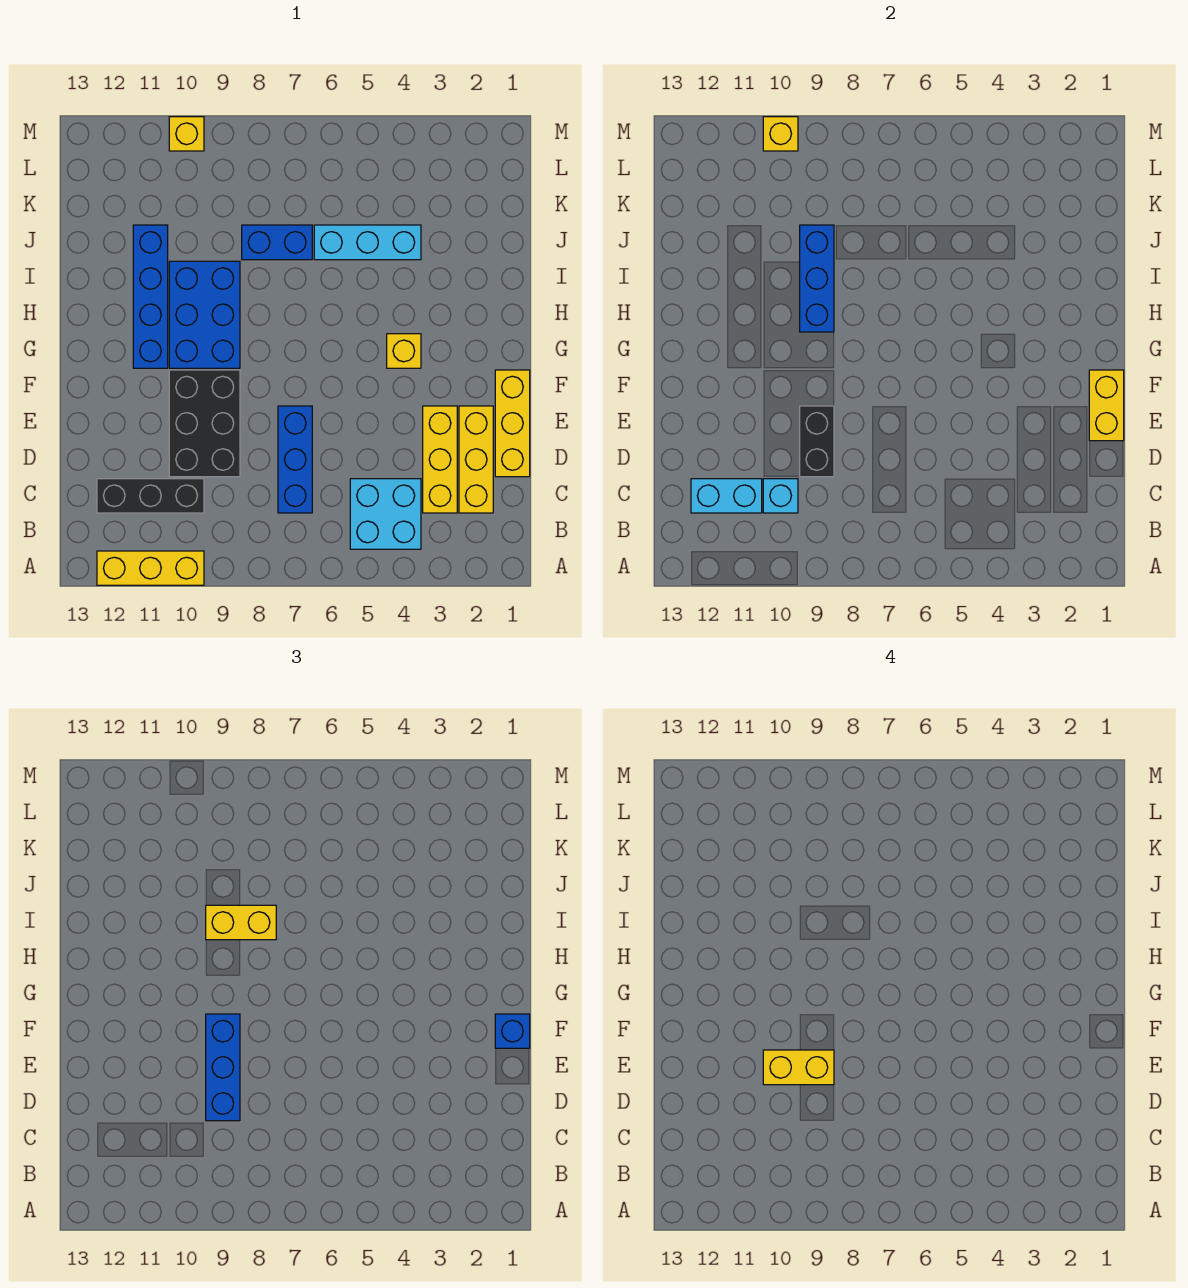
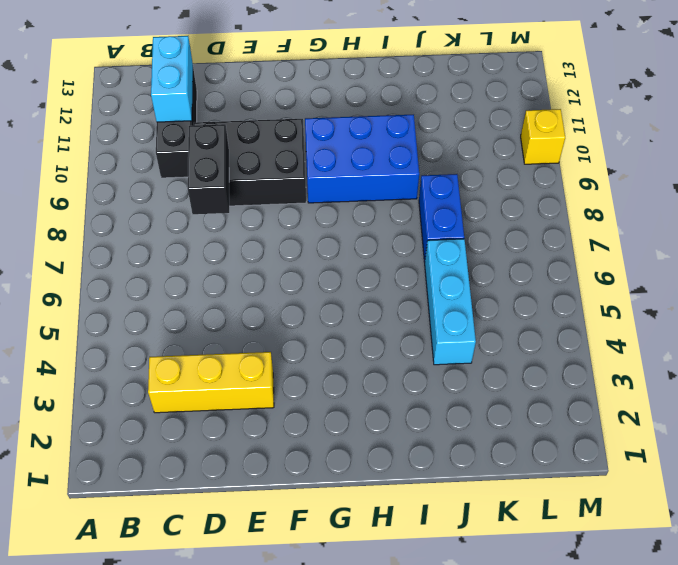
black 1x2 brick [188,124,229,214] -> black 1x2 brick turned to [800,406,834,477]
none -> yellow 1x3 brick [97,551,204,585]
none -> cyan 2x2 brick [350,479,421,549]
none -> yellow 1x3 brick [459,406,493,513]

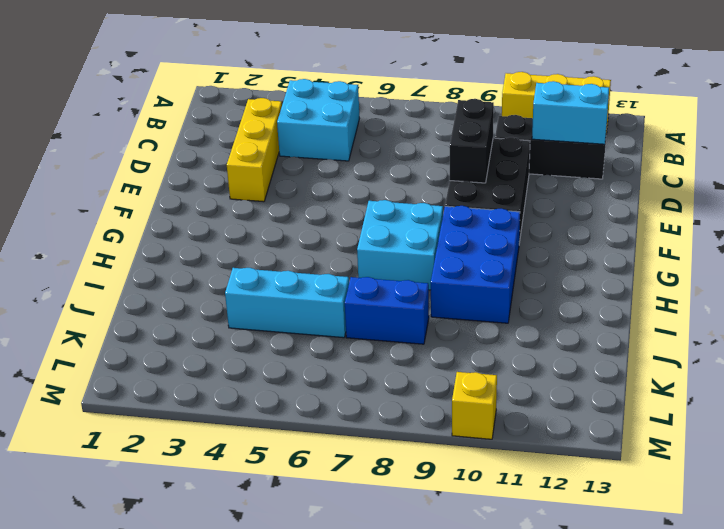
cyan 2x2 brick [357,200,443,290] -> none
none -> yellow 1x3 brick [459,406,493,513]
none -> blue 1x3 brick [278,406,312,513]
none -> yellow 1x3 brick [495,370,530,477]

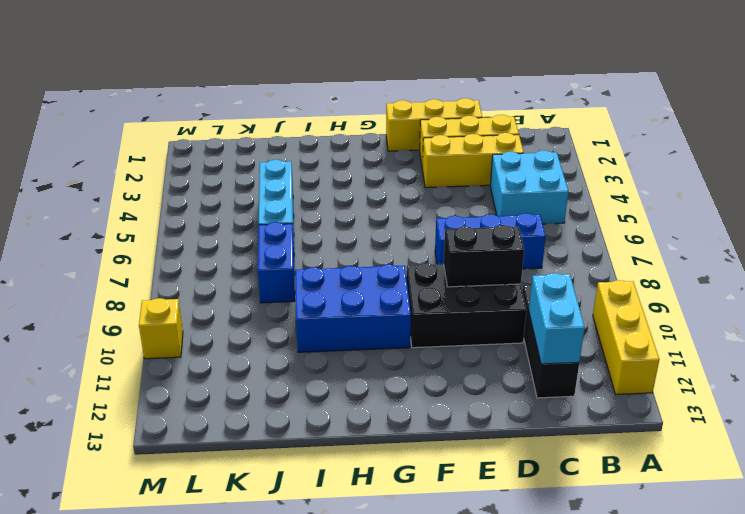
none -> yellow 1x1 brick [387,334,421,368]
none -> blue 1x4 brick [133,225,168,368]
none -> cyan 1x1 brick [763,479,798,513]

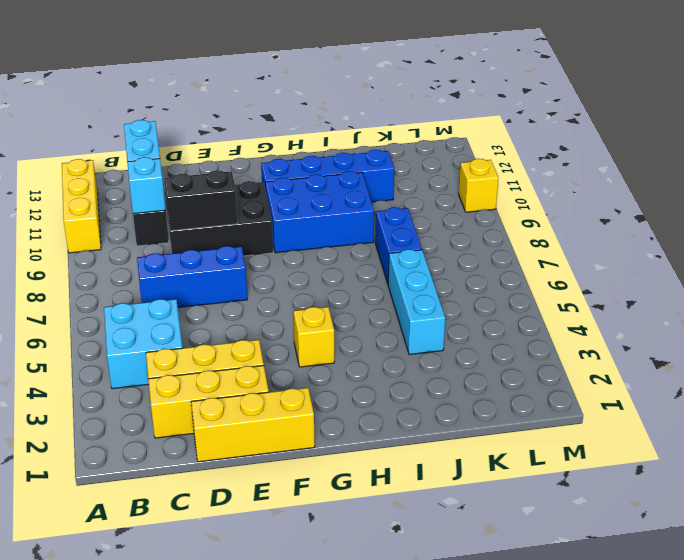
none -> yellow 1x2 brick [1089,370,1124,441]
none -> blue 1x3 brick [800,225,834,332]
none -> yellow 1x1 brick [763,117,798,151]

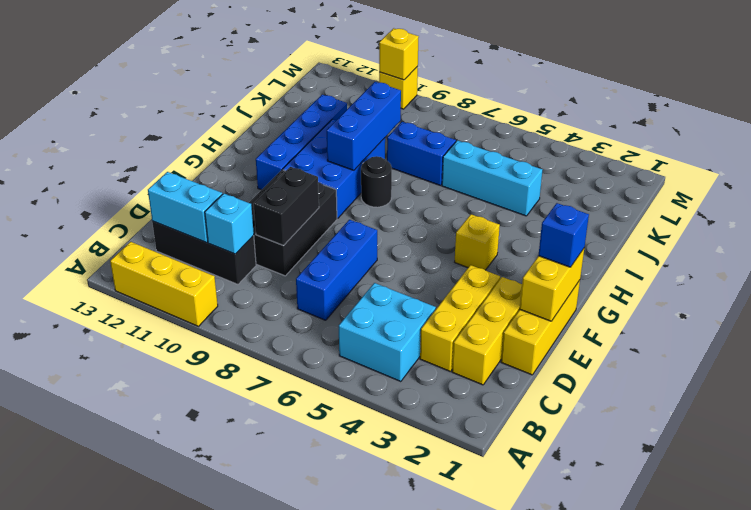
black 1x1 round brick [361,156,392,207] -> none
none -> blue 1x3 brick [206,1014,240,1121]
none -> yellow 1x2 brick [206,905,276,940]
none -> yellow 1x2 brick [763,1050,834,1085]

